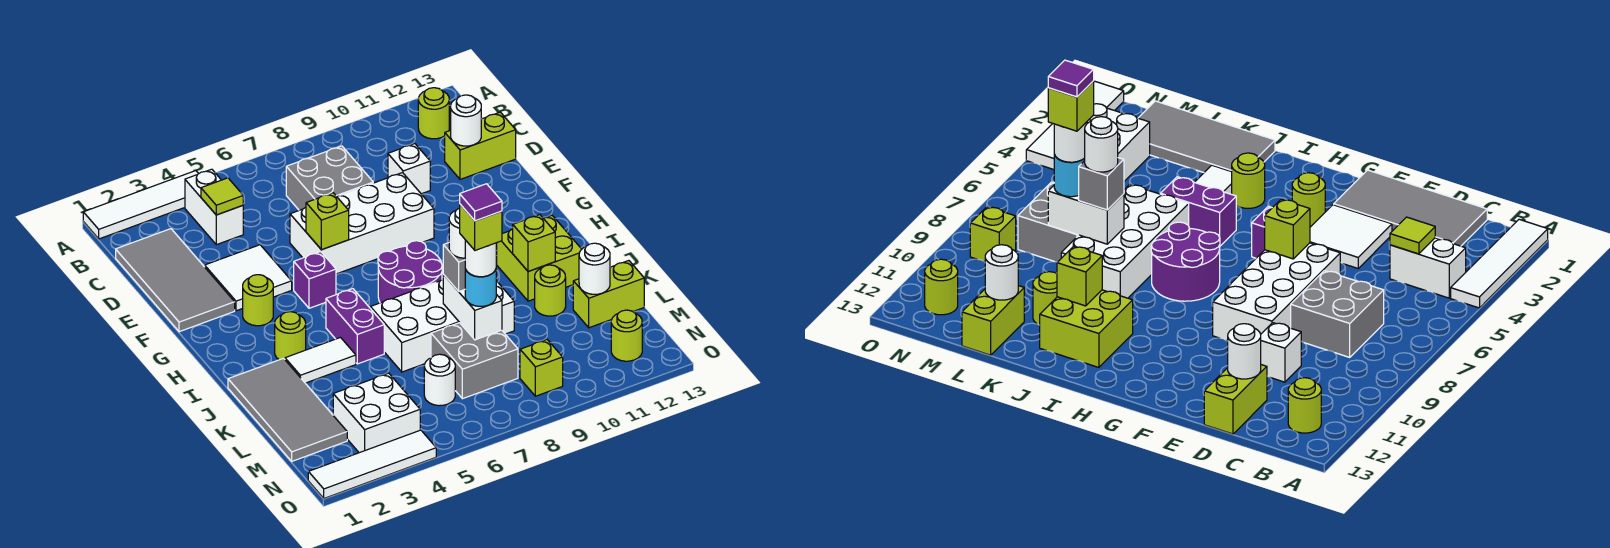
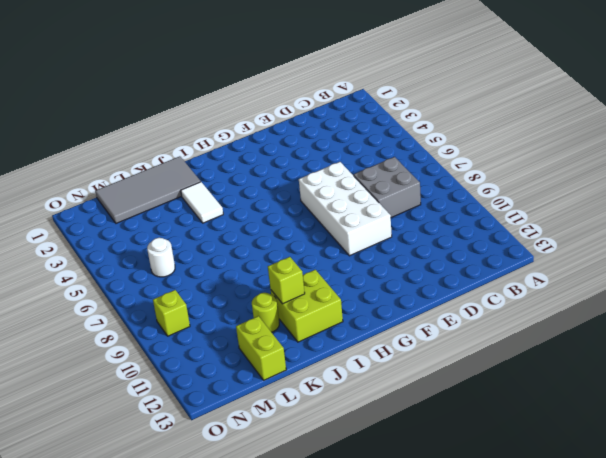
none -> white 1x4 tile [83,171,199,239]
none -> white 1x2 brick [185,169,243,245]
none -> lime 1x1 round brick [418,88,449,139]
none -> grey 2x4 tile [116,229,235,332]

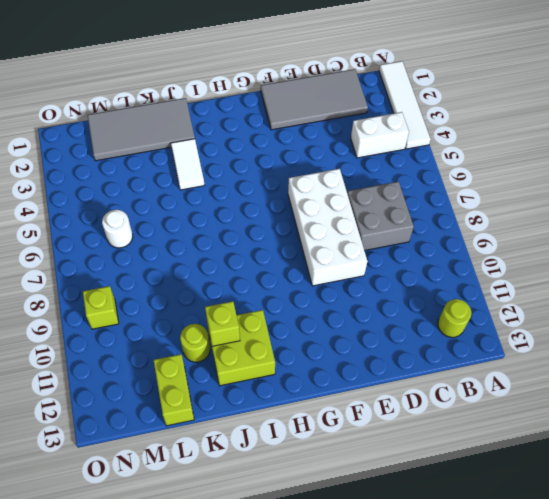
none -> white 1x1 brick [388,144,430,194]
none -> lime 1x2 brick [445,112,516,179]
none -> white 2x2 tile [205,245,292,311]
none -> lime 1x1 round brick [243,275,273,326]

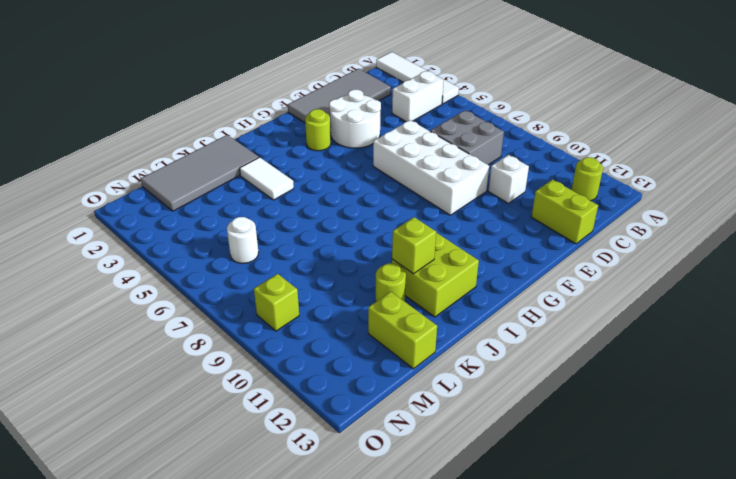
white 2x2 round brick [329,90,381,148] -> white 2x2 tile [205,245,292,311]
none -> purple 1x1 brick [294,252,336,308]
none -> purple 2x2 round brick [378,241,442,303]
none -> lime 1x1 round brick [275,312,306,360]
none -> purple 1x2 brick [326,289,384,364]

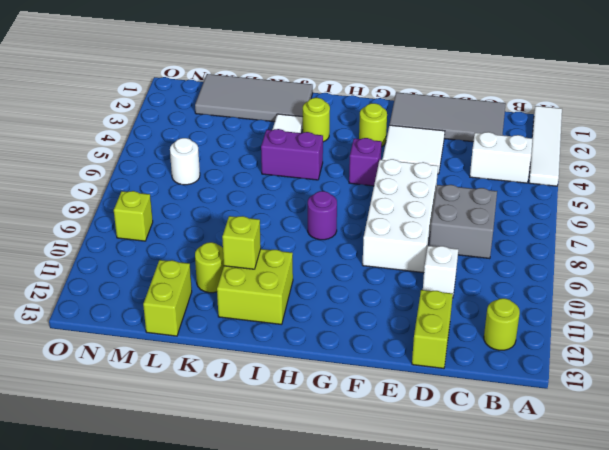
purple 1x1 round brick [308,191,337,240] -> purple 2x2 round brick [378,241,442,303]
none -> white 2x4 brick [370,279,514,372]
none -> grey 2x2 brick [431,323,518,399]
none -> white 2x2 brick [333,373,420,453]
none -> lime 1x1 round brick [611,310,642,361]

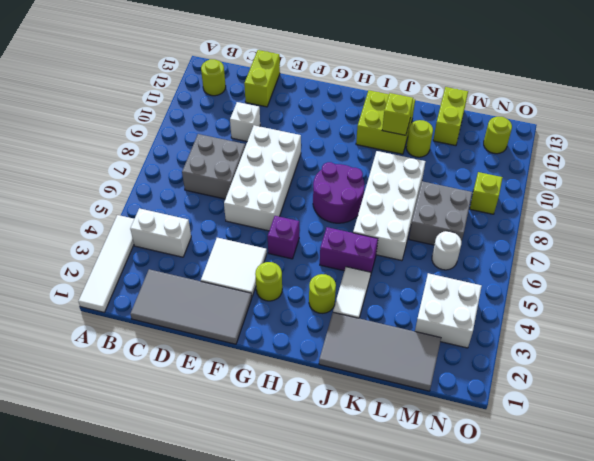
none -> white 1x4 tile [308,430,436,498]
none -> lime 1x1 tile [201,178,243,215]
none -> white 1x1 round brick [451,95,481,146]
none -> lime 1x1 brick [306,193,349,250]

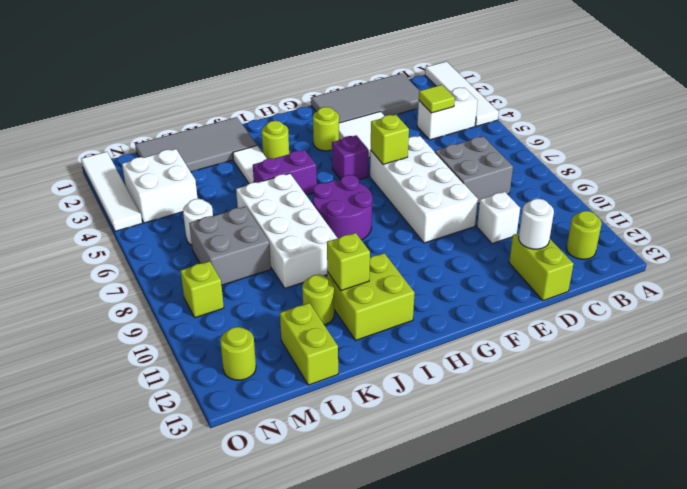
none -> white 1x2 brick [443,275,502,340]
none -> white 1x1 round brick [579,243,610,294]
none -> grey 1x1 brick [443,243,465,291]
none -> cyan 1x1 round brick [465,269,496,306]

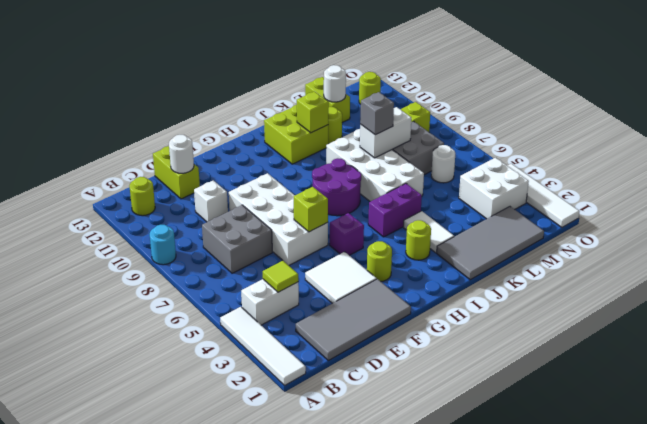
cyan 1x1 round brick [150,225,176,265] -> cyan 1x1 round brick moved to [465,269,496,306]
none -> white 1x1 round brick [449,208,465,258]
none -> white 1x1 round brick [465,240,496,277]
none -> lime 1x1 brick [460,204,502,250]
none -> purple 1x1 tile [460,184,502,221]

